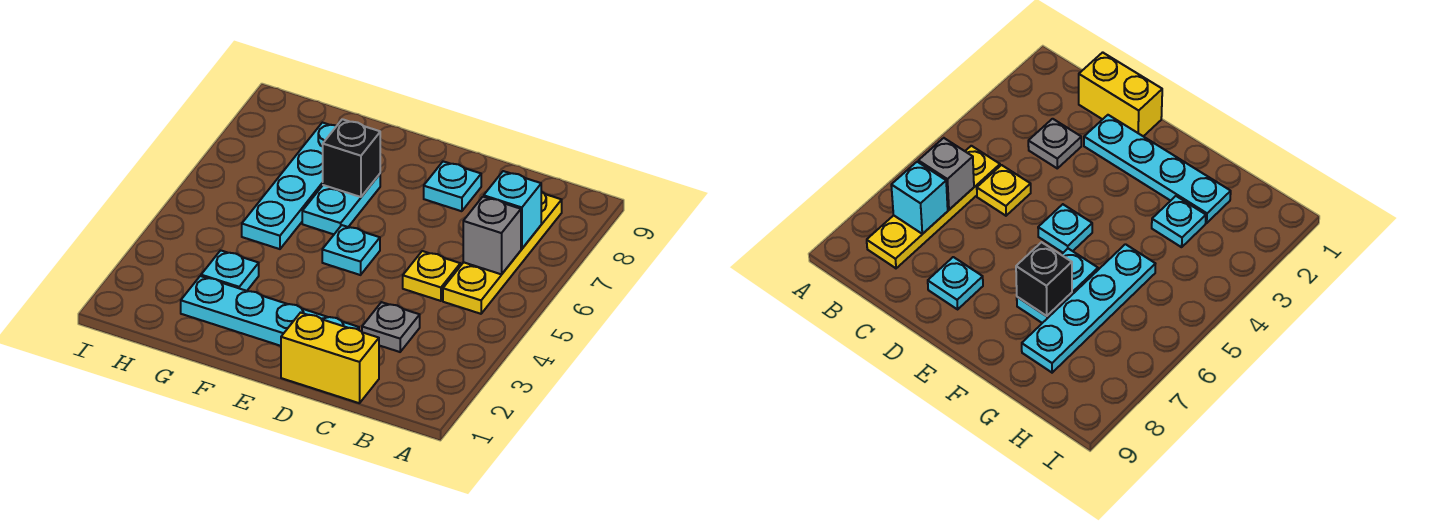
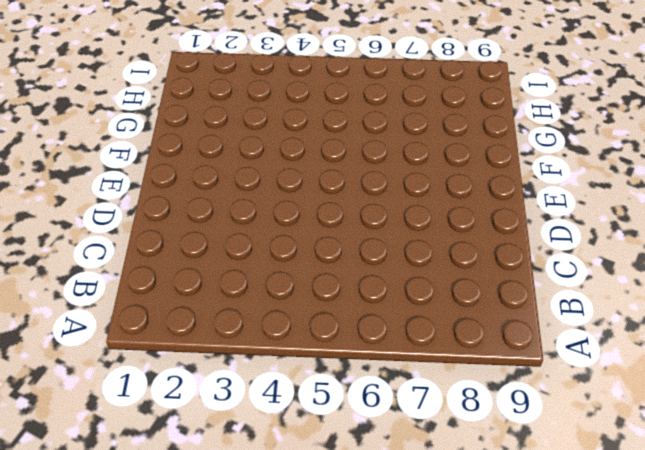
none -> yellow 1x4 plate [443,192,562,314]
none -> yellow 1x2 brick [281,313,379,403]
none -> grey 1x1 plate [362,302,420,352]

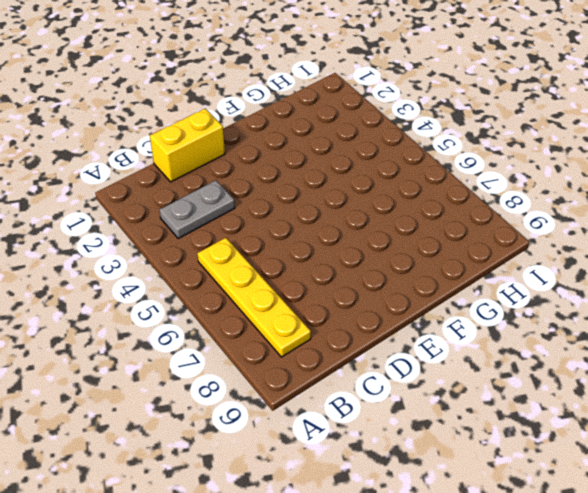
grey 1x2 plate [159,180,235,238] -> grey 1x1 plate [362,302,420,352]
none -> yellow 1x1 plate [403,251,460,301]
none -> cyan 1x4 plate [181,276,359,346]
none -> cyan 1x1 plate [424,161,481,211]

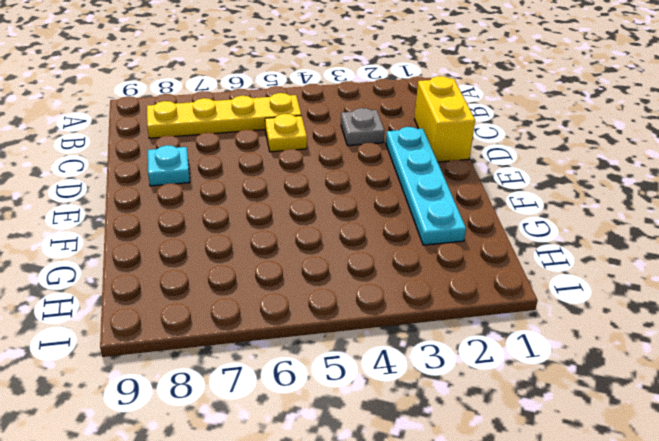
none -> cyan 1x1 plate [322,225,380,275]
none -> cyan 1x2 plate [302,174,380,234]
none -> cyan 1x1 plate [201,250,259,291]

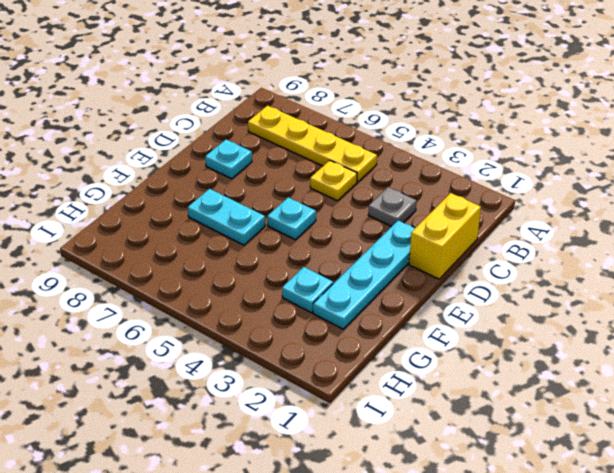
none -> cyan 1x4 plate [242,123,336,249]
none -> grey 1x1 brick [463,197,521,274]
none -> cyan 1x1 brick [484,171,541,249]

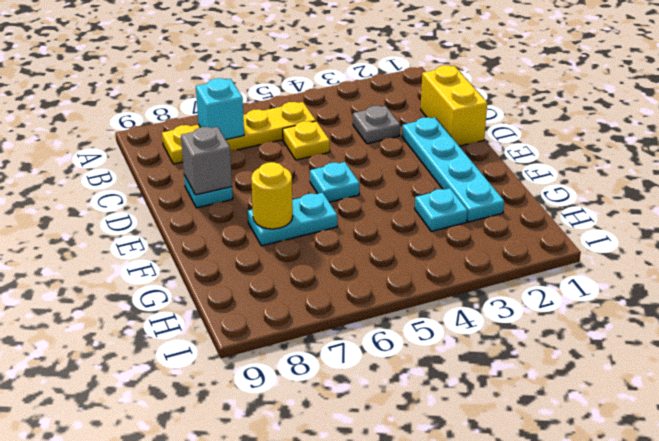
grey 1x1 brick [181,127,232,195] -> grey 1x1 brick moved to [463,197,521,274]
yellow 1x1 round brick [251,162,293,229] -> black 1x1 brick [323,119,380,197]
none -> cyan 1x4 plate [242,123,336,249]

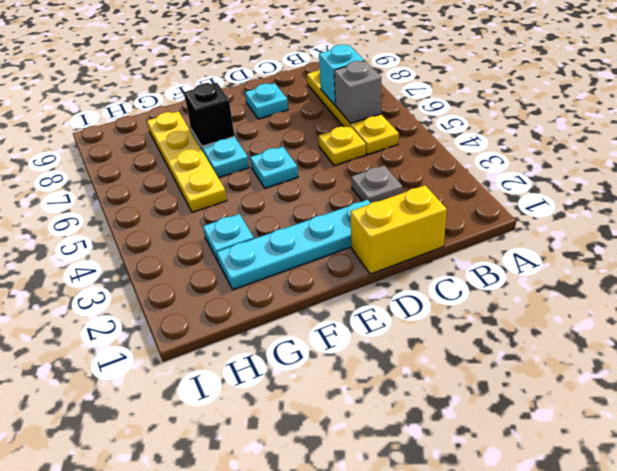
yellow 1x4 plate [147,111,227,212] -> cyan 1x4 plate [242,123,336,249]

